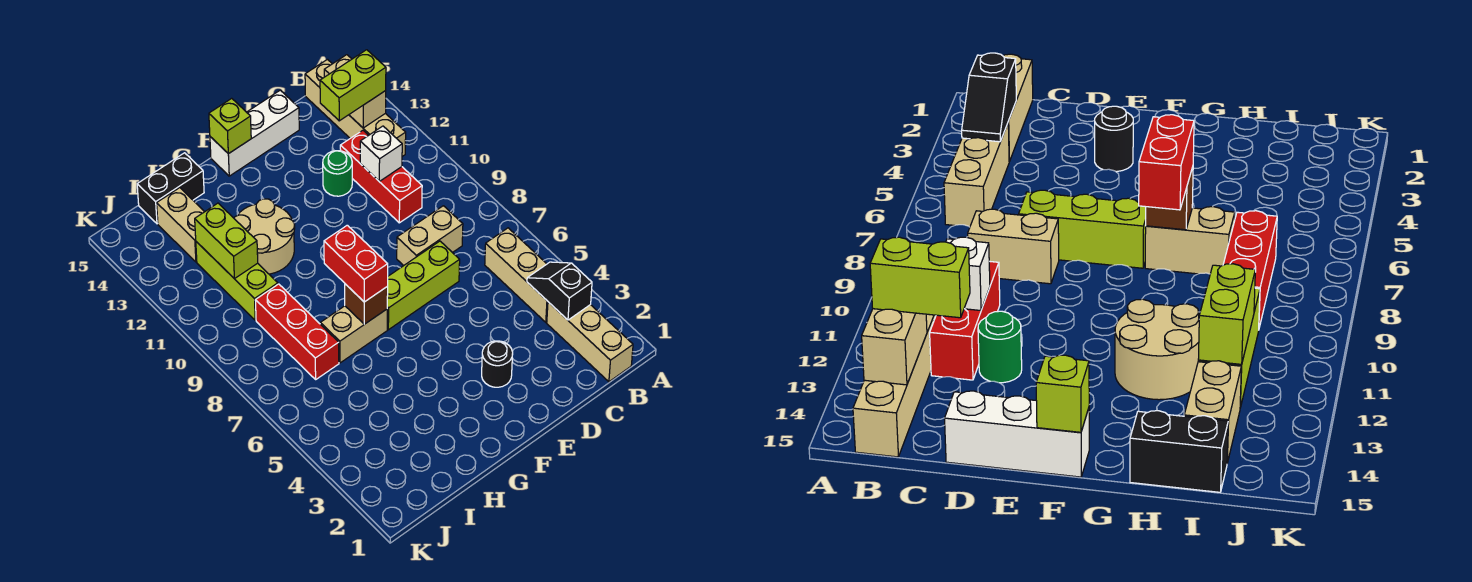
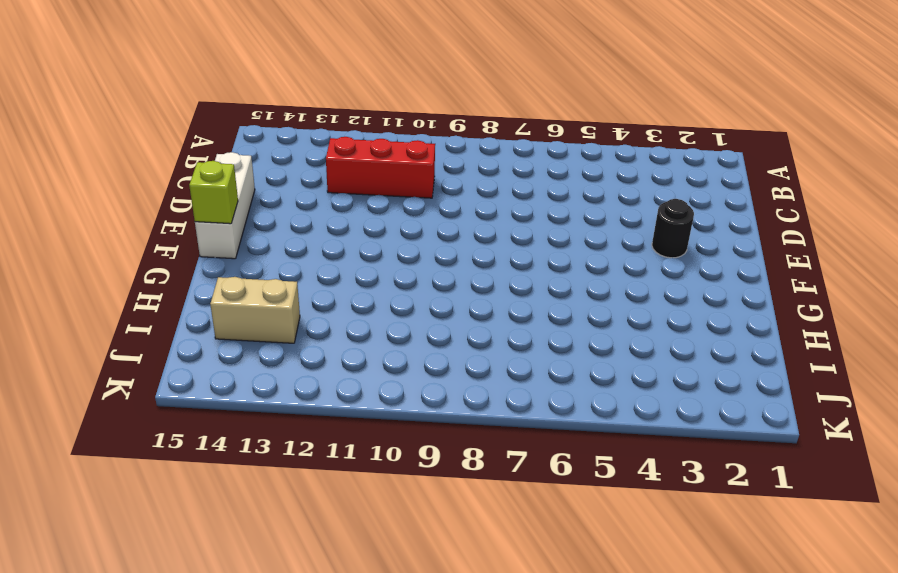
none -> tan 1x3 brick [547,302,633,382]
none -> tan 1x3 brick [485,228,548,322]
none -> tan 1x4 brick [305,59,406,156]

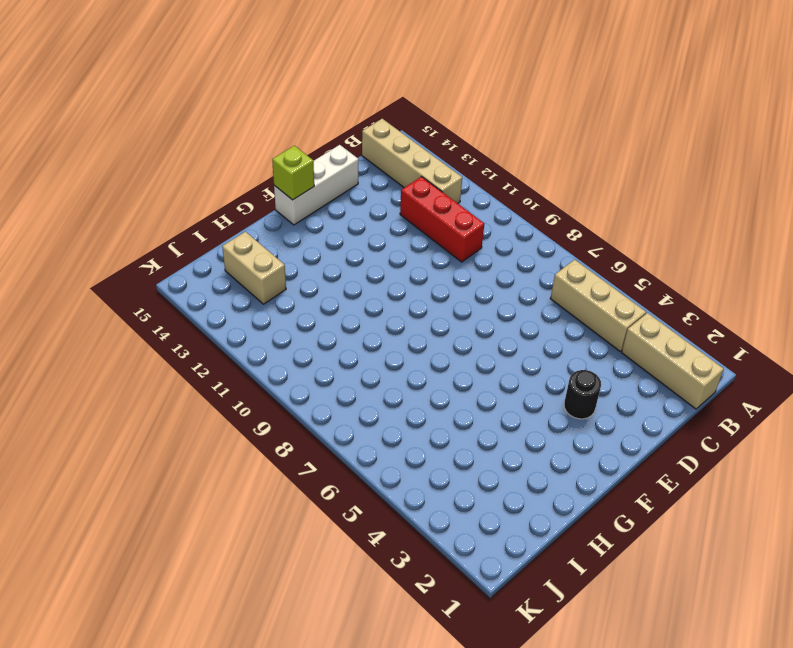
none -> tan 1x2 brick [397,206,463,266]
none -> lime 1x3 brick [387,241,460,330]
none -> green 1x1 round brick [323,151,352,196]

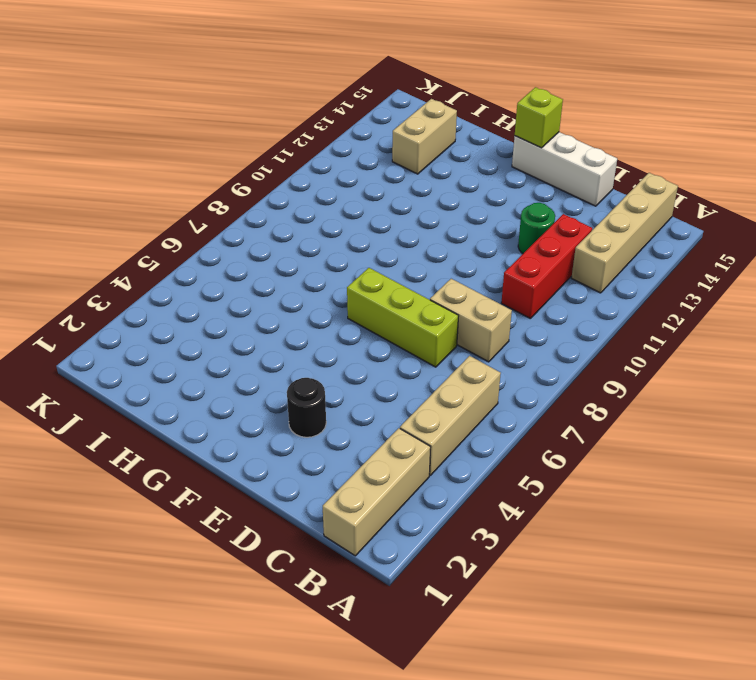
none -> tan 1x2 brick [320,306,387,363]
none -> tan 2x2 round brick [234,199,295,274]
none -> black 1x2 brick [137,153,204,224]

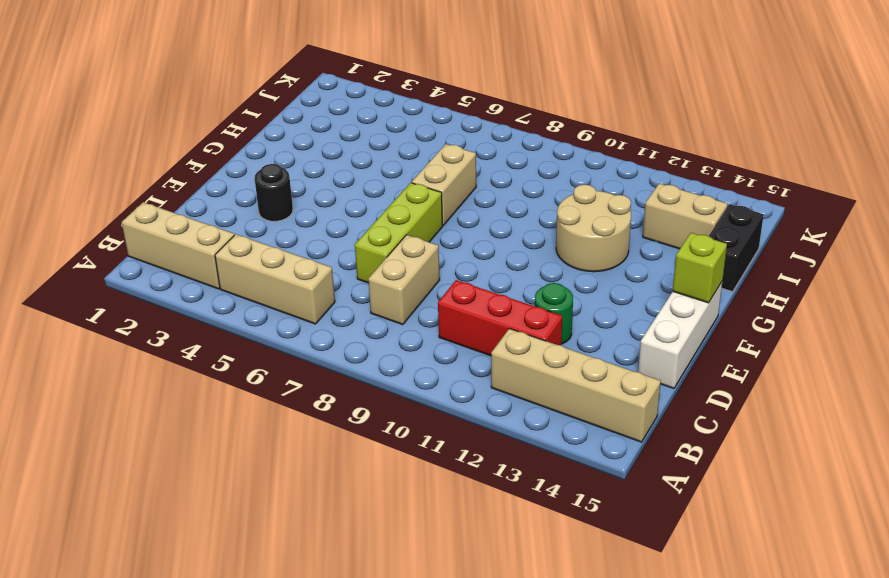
none -> red 1x3 brick [255,284,339,379]
none -> lime 1x3 brick [196,242,278,320]
none -> black 1x2 slope [527,262,592,320]

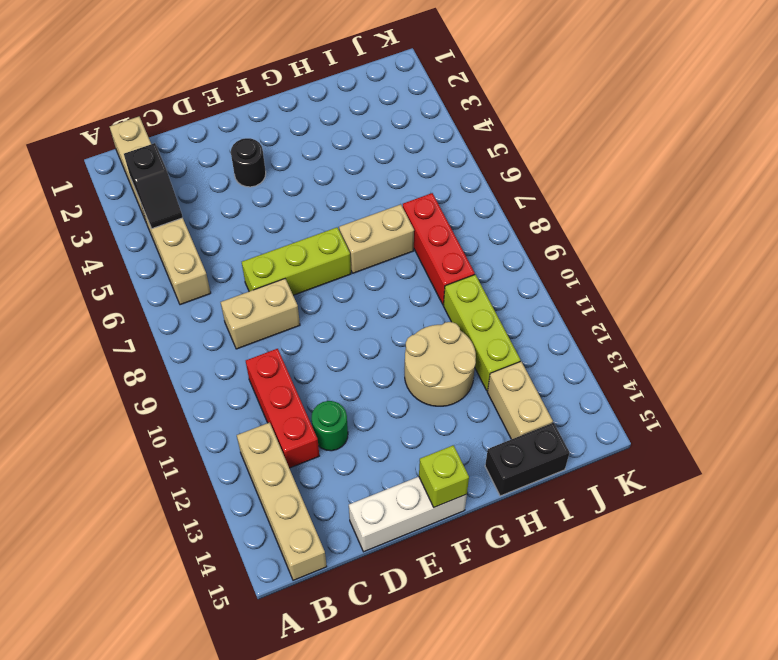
none -> tan 1x2 brick [324,55,386,128]
none -> white 1x1 brick [360,126,402,181]
none -> brown 1x1 brick [345,284,388,324]

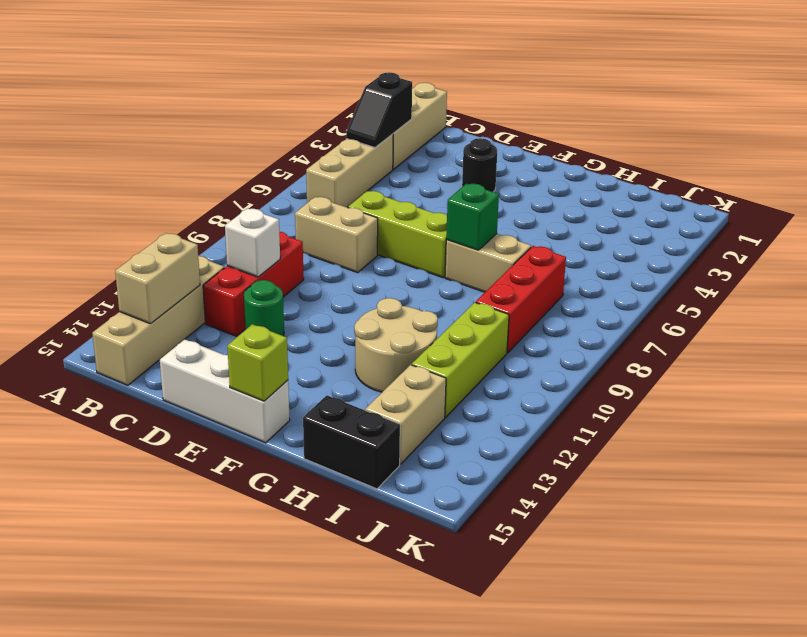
green 1x1 brick [446,184,499,250] -> brown 1x1 brick [345,284,388,324]
none -> lime 1x2 brick [195,203,258,279]
none -> lime 1x2 brick [320,50,386,121]
none -> red 1x2 brick [324,225,388,302]

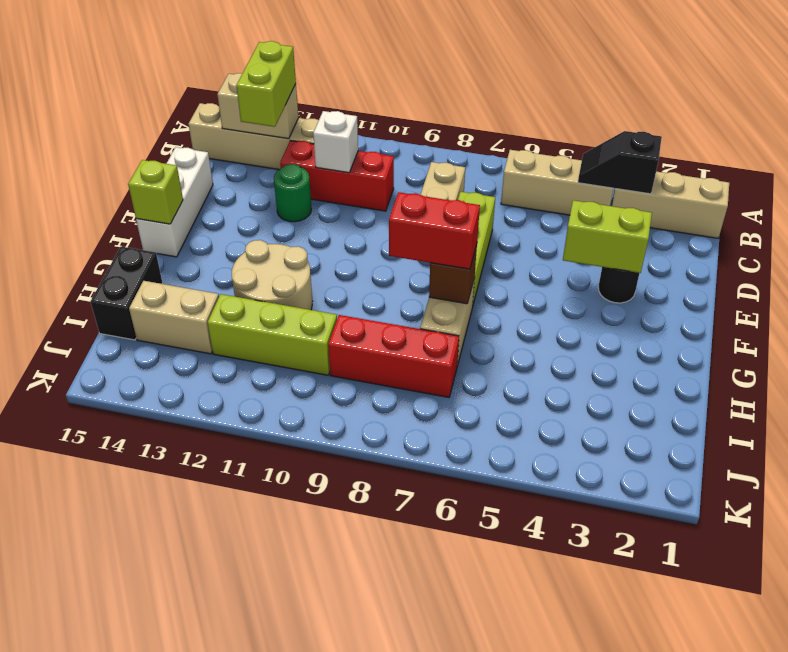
lime 1x2 brick [563,200,652,273] -> lime 1x2 brick moved to [195,203,258,279]

